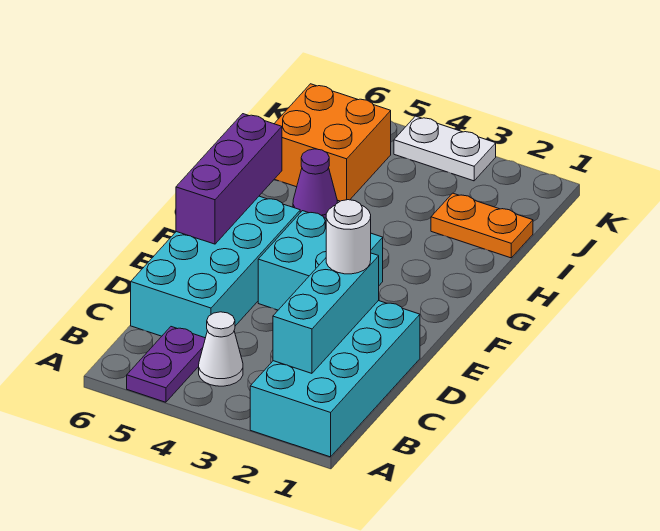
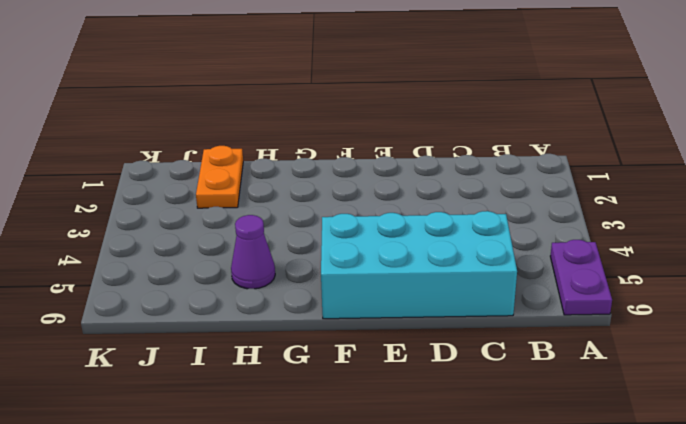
purple 1x2 plate [550,240,612,315] -> purple 1x2 plate turned to [127,327,205,402]
none -> cyan 2x4 brick [250,301,420,457]
none -> white 1x1 cone [199,312,243,386]
none -> cyan 2x2 brick [258,211,383,310]

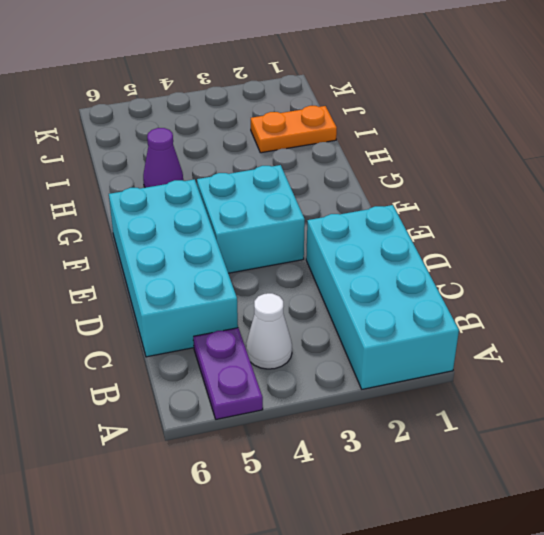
none -> orange 2x2 brick [274,84,391,201]
none -> white 1x2 plate [394,116,496,181]
none -> cyan 1x3 brick [273,253,379,373]

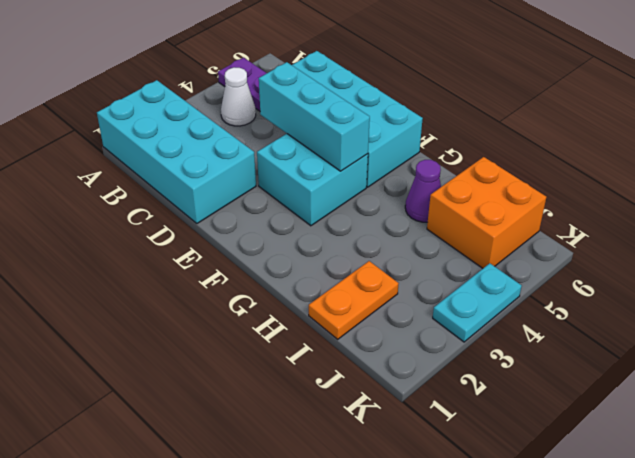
cyan 1x3 brick [259,62,370,171] -> cyan 1x3 brick moved to [273,253,379,373]
cyan 1x2 plate [433,263,522,342] -> white 1x2 plate [394,116,496,181]
none -> purple 1x3 brick [176,114,282,244]
none -> white 1x1 round brick [326,200,371,274]

